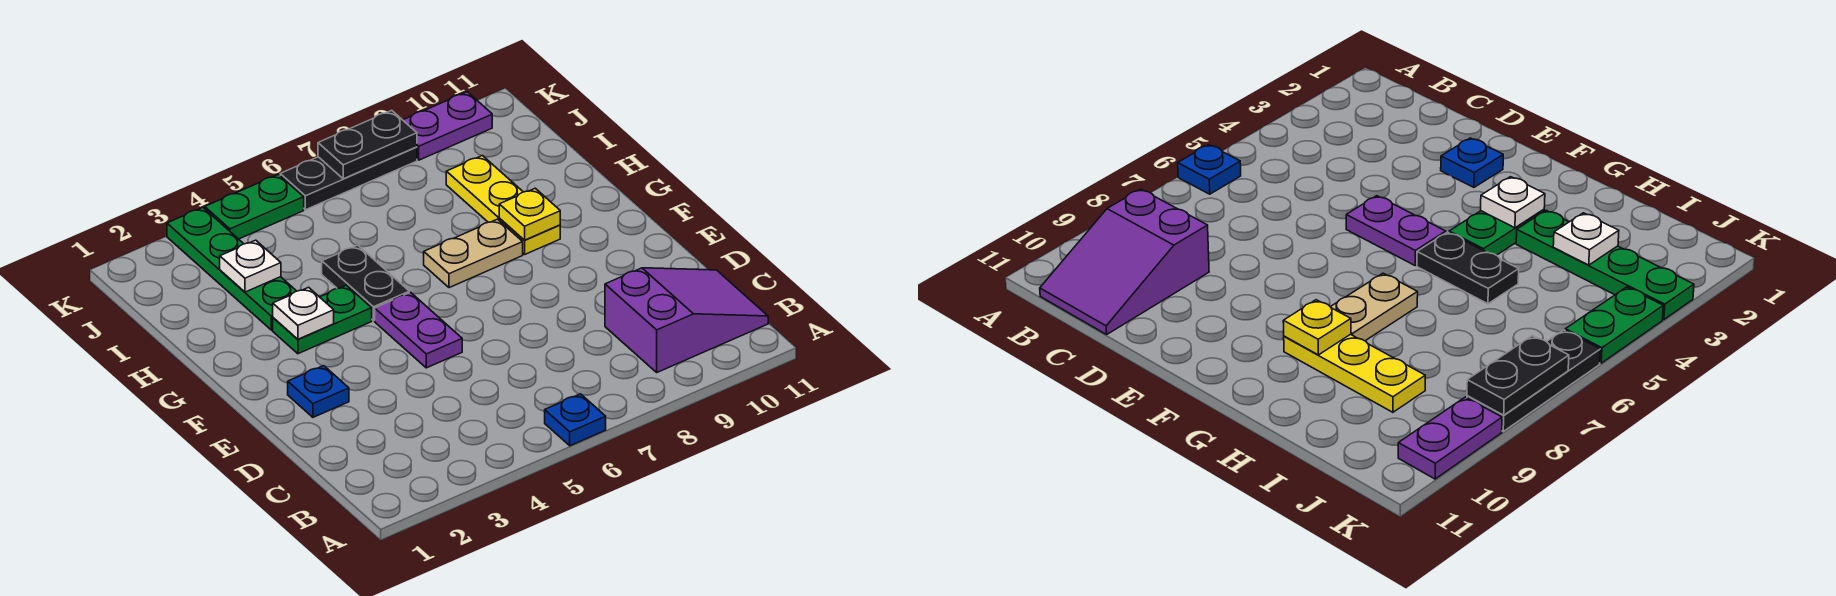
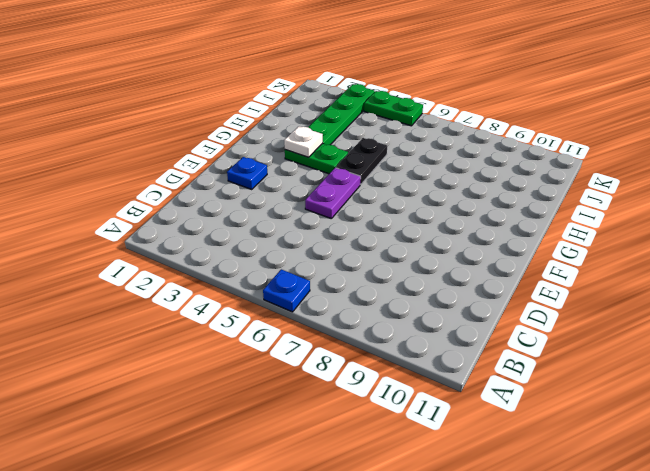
none -> purple 2x3 slope [605,268,768,372]
none -> tan 1x2 plate [424,219,523,288]
none -> yellow 1x3 plate [446,156,560,254]

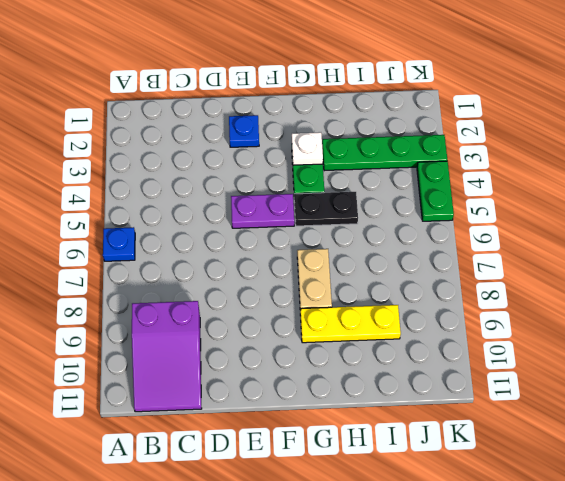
none -> black 1x3 plate [280,147,417,210]
none -> purple 1x2 plate [403,92,492,160]
none -> yellow 1x1 plate [499,188,560,240]

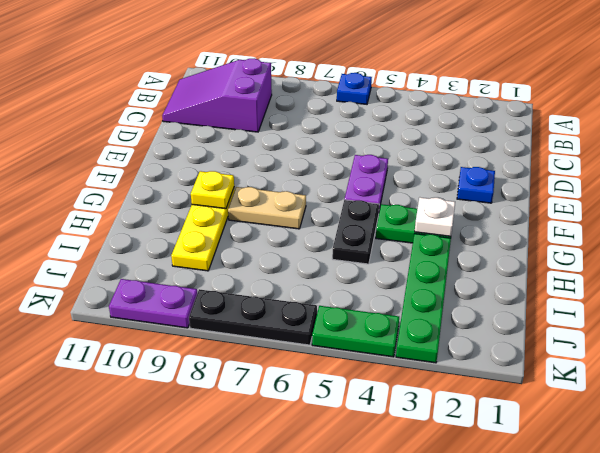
none -> white 1x1 plate [220,240,281,292]
none -> black 1x2 plate [318,110,417,179]

